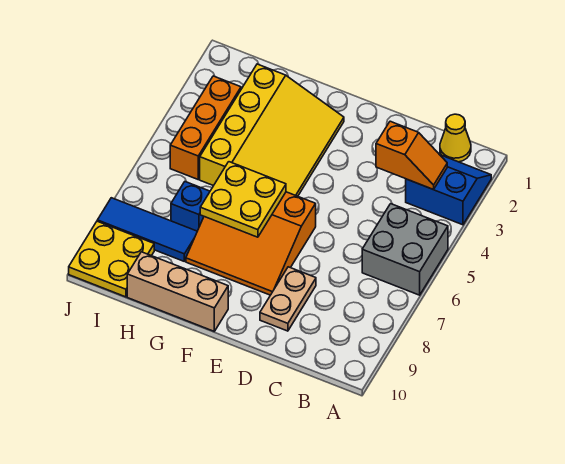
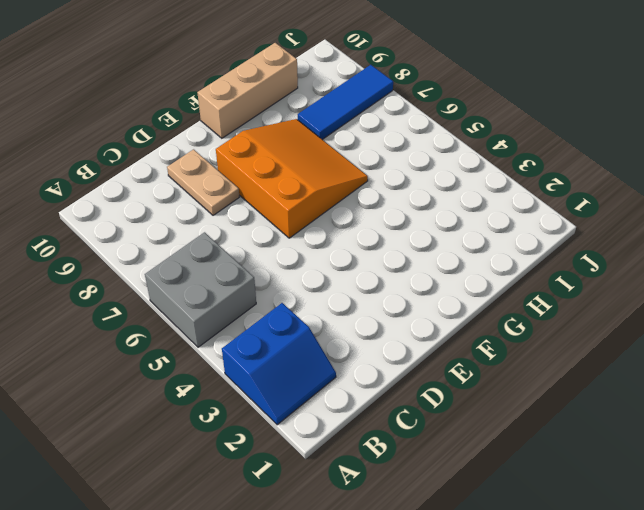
orange 3x3 slope [216,119,368,238] -> orange 3x3 slope turned to [186,192,316,295]
none -> yellow 1x1 cone [440,114,471,162]
none -> yellow 3x4 slope [200,64,344,196]
none -> blue 1x1 brick [171,182,210,231]

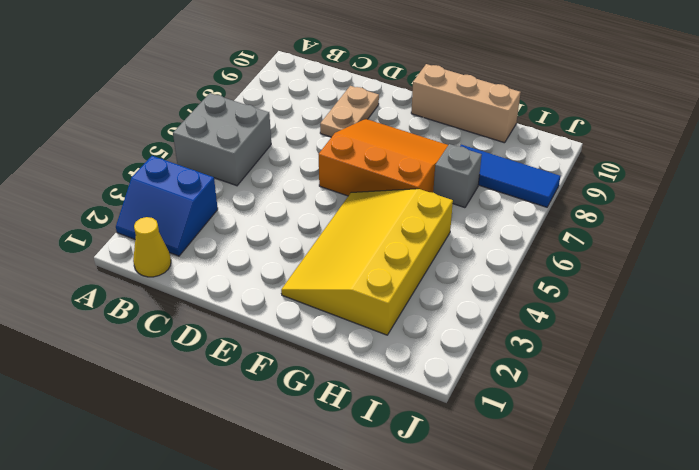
grey 1x1 brick [433,144,482,208] -> blue 1x1 brick [171,182,210,231]
none -> orange 1x3 brick [170,76,241,179]
none -> yellow 2x2 plate [69,221,154,297]
none -> orange 1x2 slope [376,121,447,190]

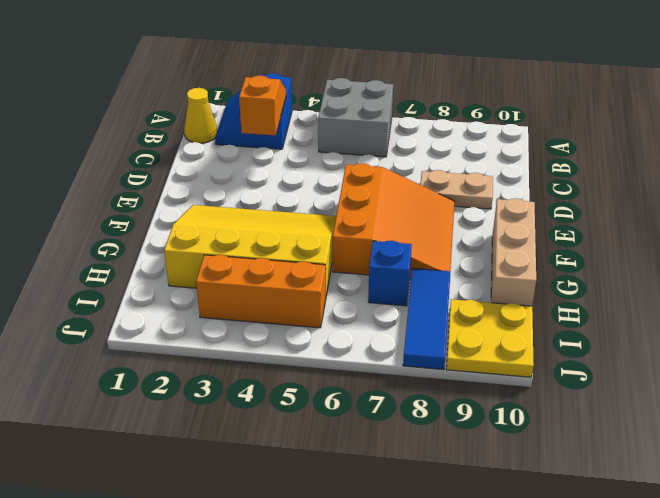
none -> yellow 2x2 plate [200,162,286,237]

